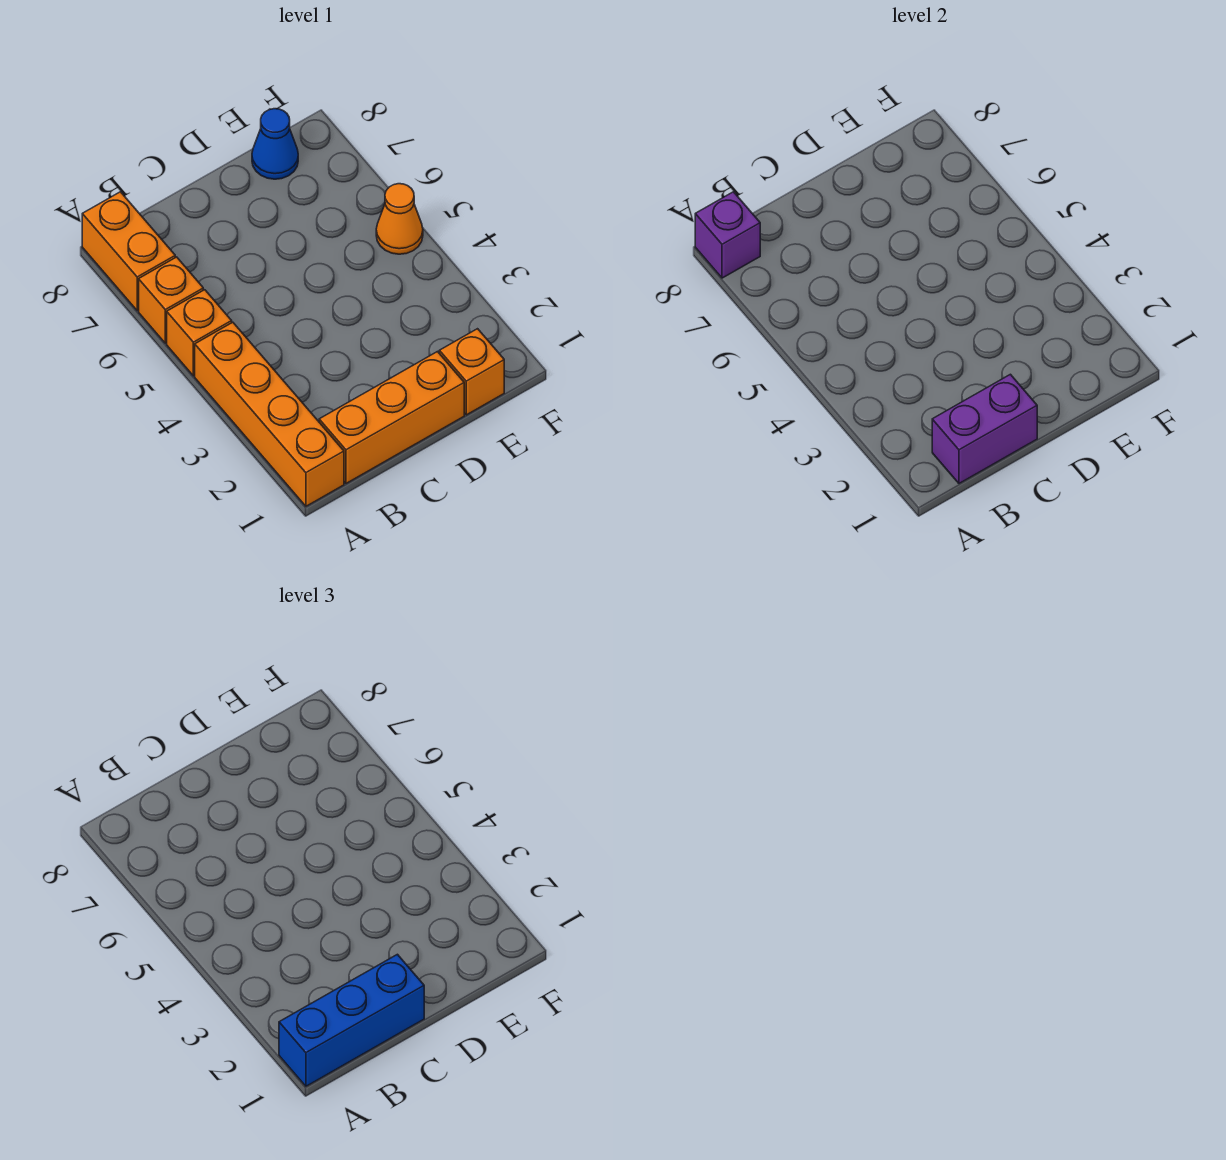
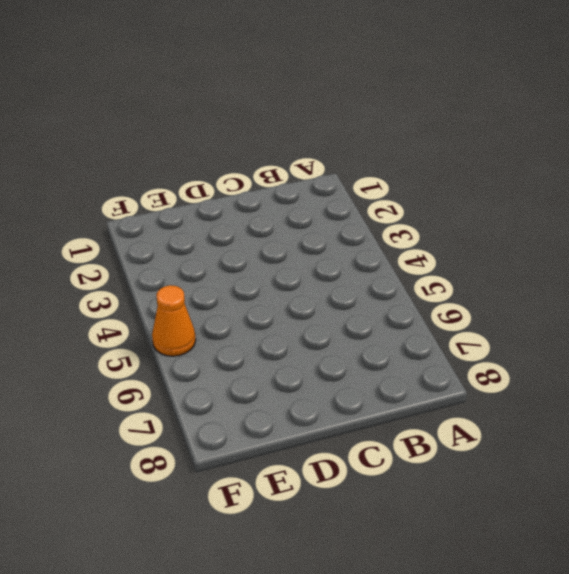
none -> orange 1x4 brick [195,322,344,506]
none -> orange 1x1 brick [167,290,232,376]

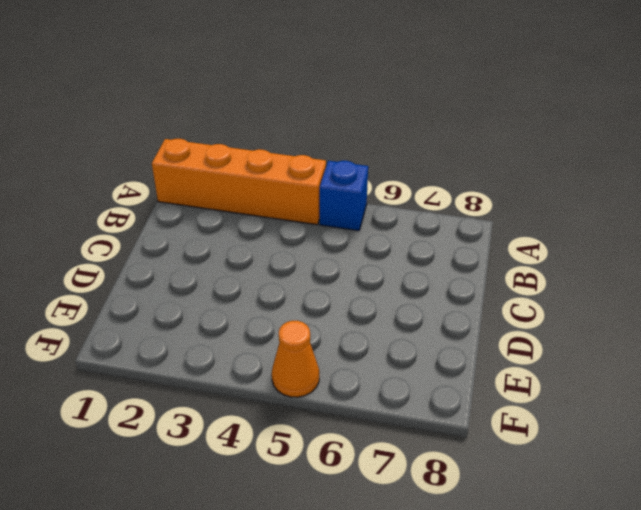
blue 1x1 brick [320,161,368,231] -> orange 1x1 brick [167,290,232,376]
none -> orange 1x1 brick [139,257,203,343]
none -> orange 1x2 brick [82,192,175,311]

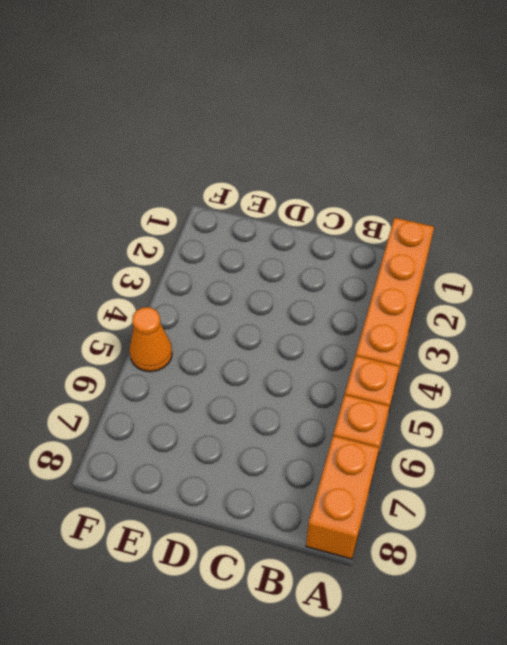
none -> orange 1x3 brick [319,352,464,483]
none -> orange 1x1 brick [439,329,504,415]

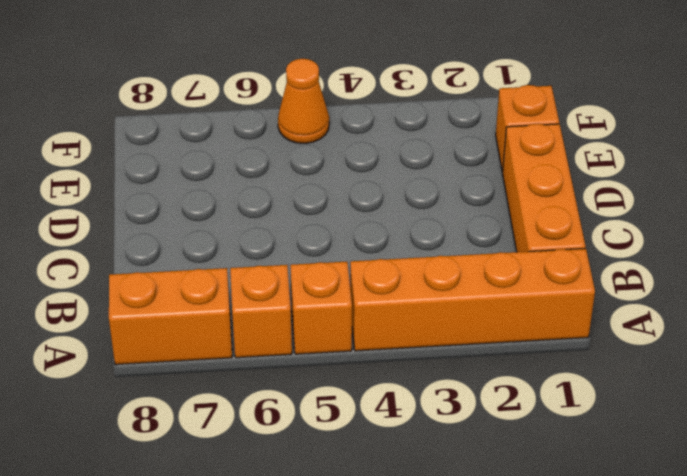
none -> blue 1x1 cone [252,109,298,179]
none -> purple 1x1 brick [695,192,760,278]

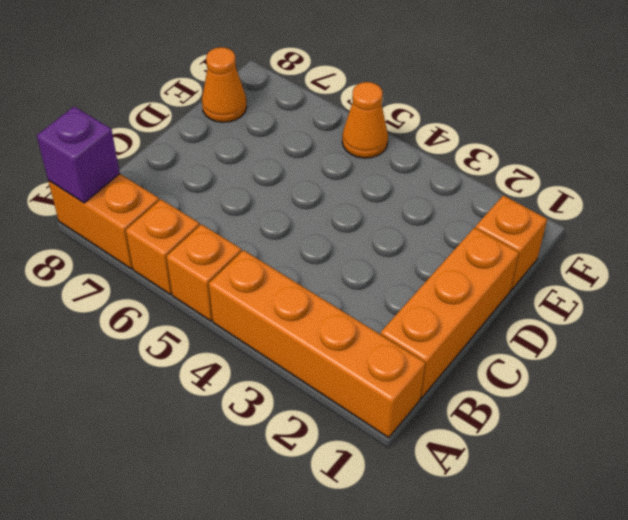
orange 1x1 cone [202,47,247,122] -> blue 1x1 cone [252,109,298,179]
none -> purple 1x2 brick [932,374,1037,483]
none -> blue 1x3 brick [279,954,424,1086]

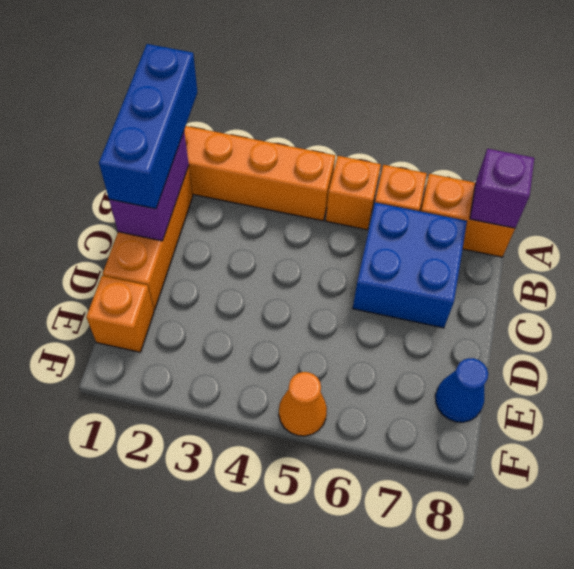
blue 2x2 brick [353,203,467,328] -> none

